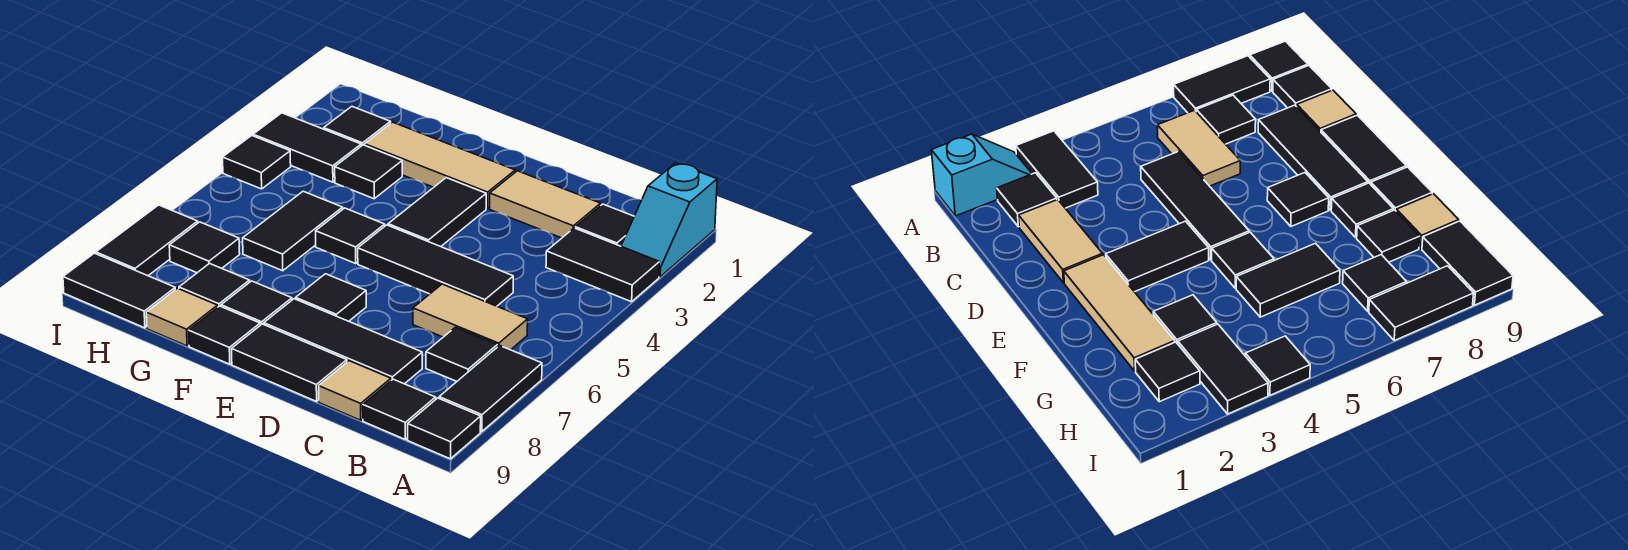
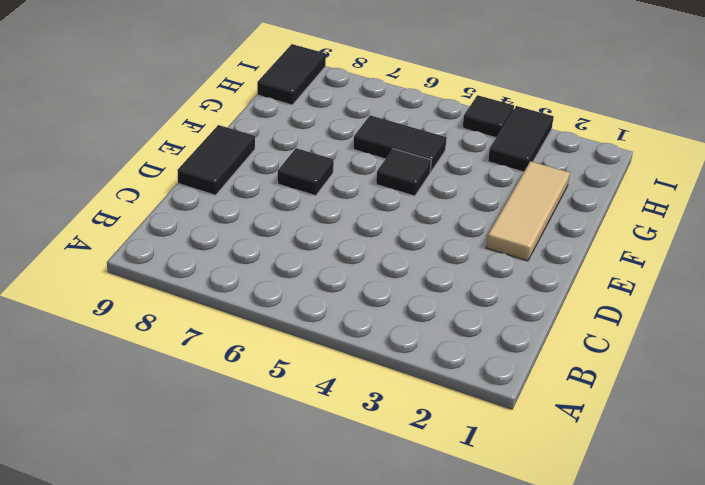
none -> cyan 1x2 slope [621,163,717,277]
none -> black 1x2 tile [546,228,659,302]
none -> black 1x2 tile [439,346,542,432]

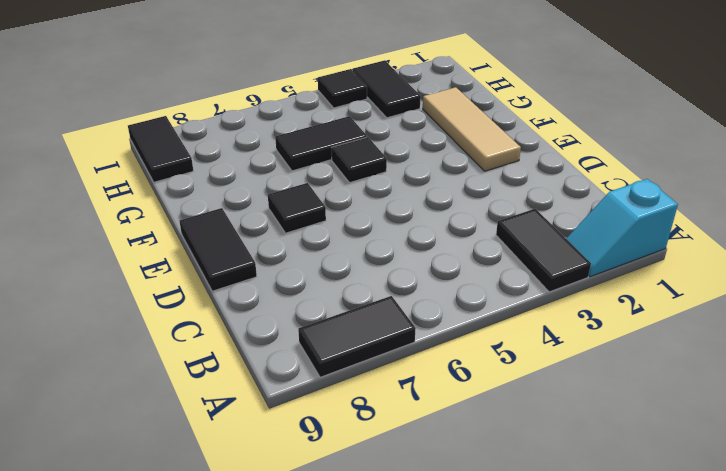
none -> black 1x1 tile [408,398,481,459]
none -> black 1x1 tile [575,204,634,246]
none -> tan 1x2 tile [413,284,528,350]

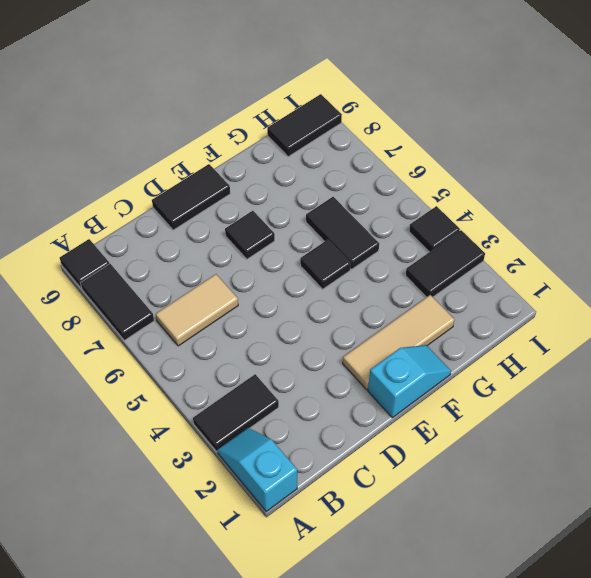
cyan 1x2 slope [368,345,451,418] -> none
none -> black 1x1 tile [575,204,634,246]
none -> black 1x1 tile [426,327,497,381]
none -> black 1x1 tile [363,379,436,439]

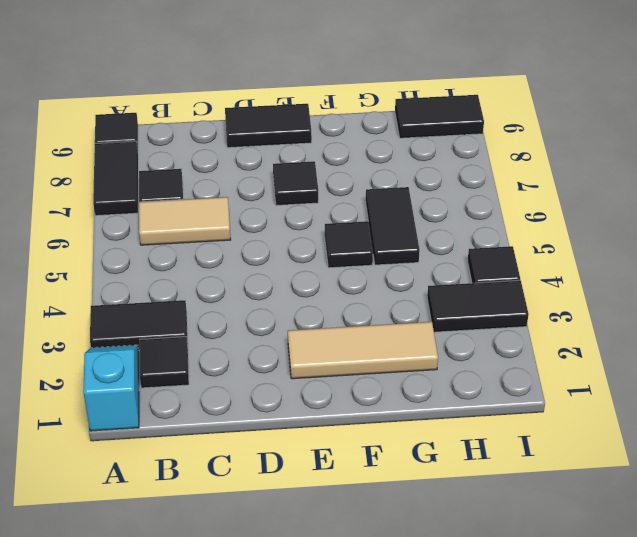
none -> black 1x1 tile [363,379,436,439]
none -> tan 1x2 tile [490,171,601,238]
none -> black 1x3 tile [358,225,513,306]

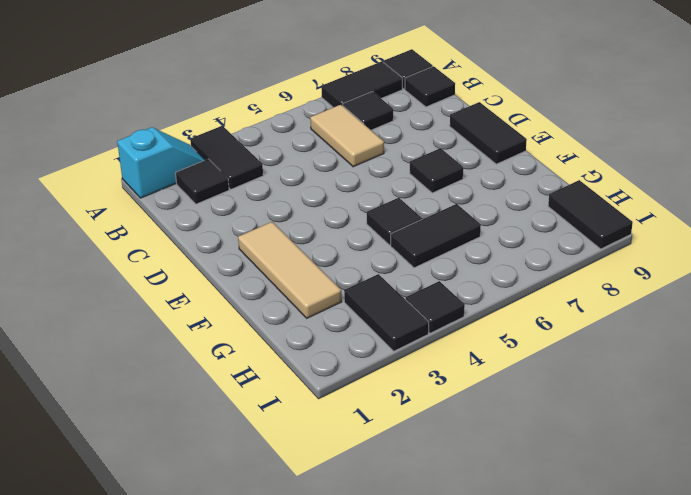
none -> tan 1x2 tile [490,171,601,238]
none -> black 1x3 tile [358,225,513,306]
none -> black 1x3 tile [264,299,422,384]

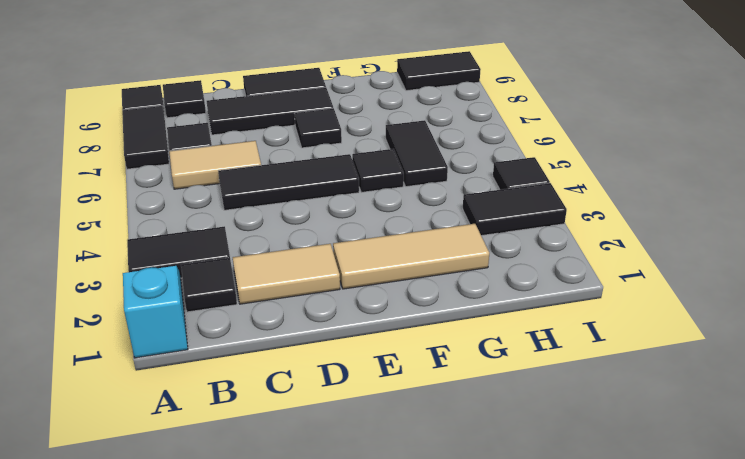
none -> tan 1x1 tile [319,361,391,420]
none -> black 1x2 tile [388,178,486,247]
none -> black 1x1 tile [221,281,292,325]

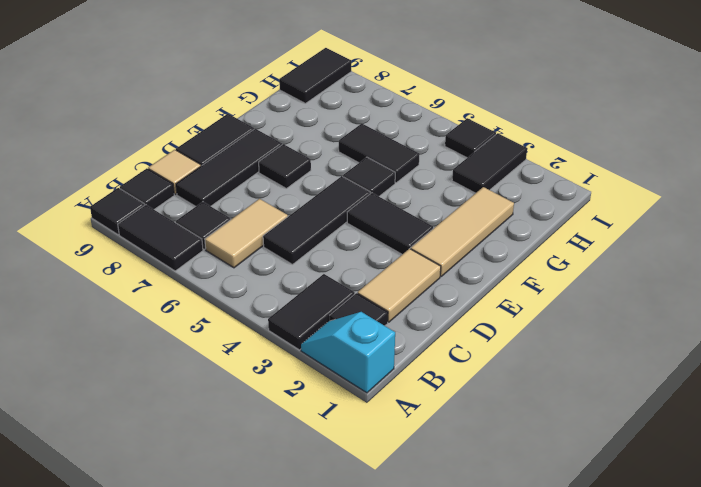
none -> black 1x1 tile [221,281,292,325]
none -> black 1x1 tile [189,306,260,364]
none -> black 1x1 tile [335,145,402,199]

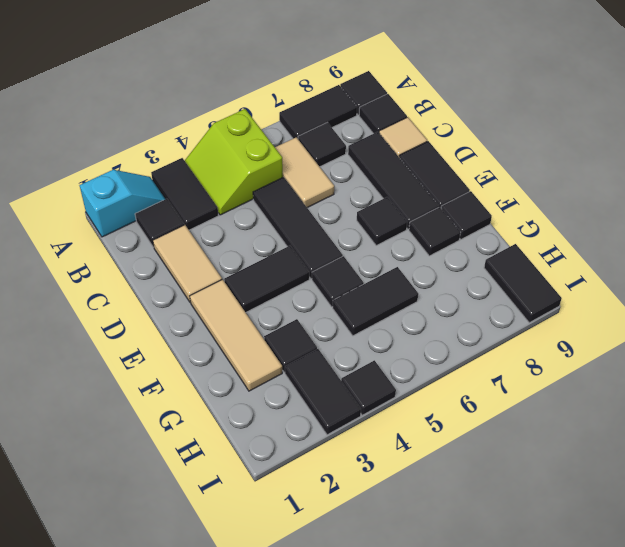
lime 2x2 slope [185,109,283,215] -> none
none -> black 1x1 tile [179,264,250,307]
none -> tan 1x1 tile [146,288,218,346]
none -> black 1x1 tile [324,106,391,146]

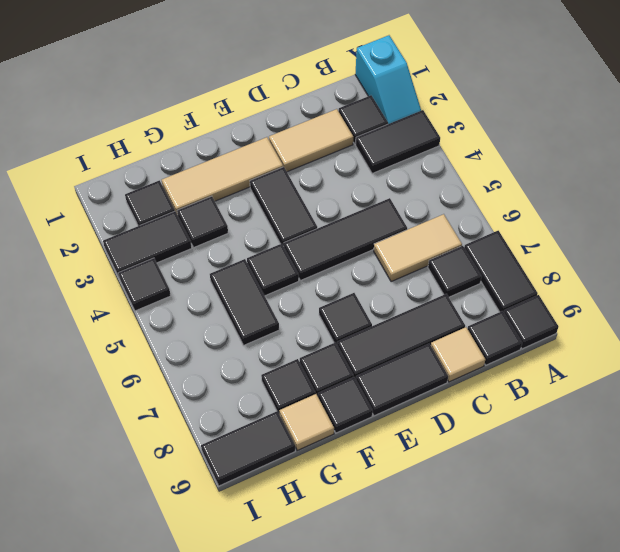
none -> black 1x1 tile [169,222,240,273]
none -> black 1x2 tile [96,205,198,276]

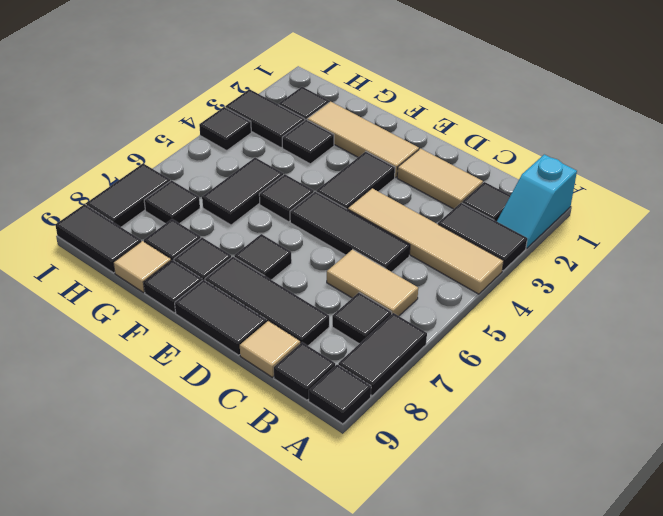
tan 1x4 tile [348,188,504,294] -> none

